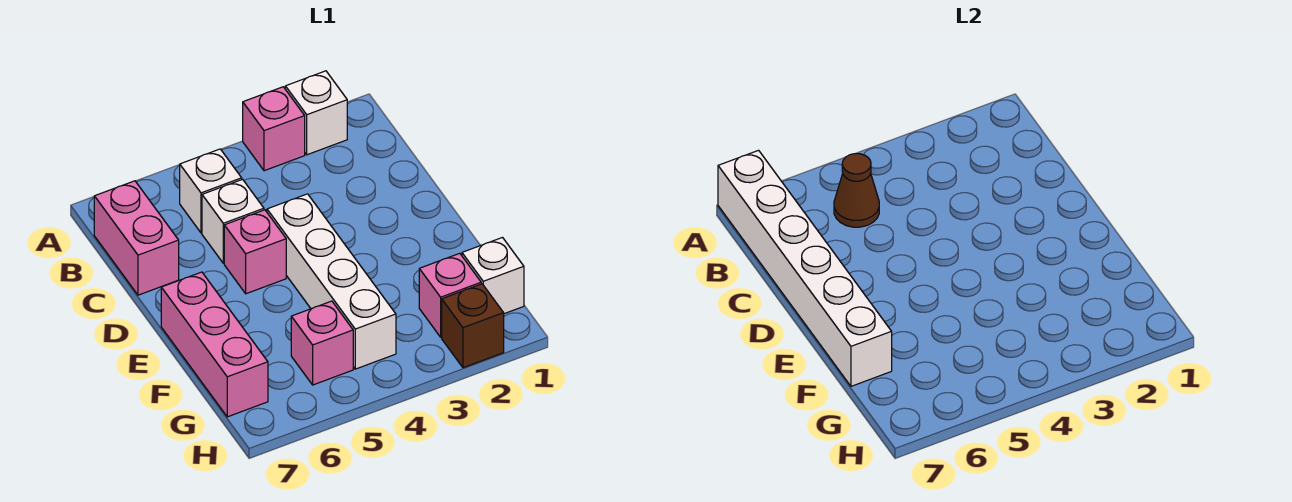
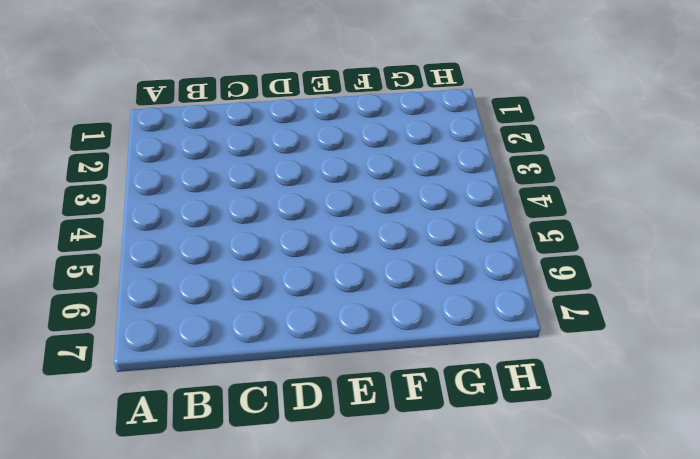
none -> white 1x1 brick [285,71,347,155]
none -> pink 1x1 brick [243,87,305,171]
none -> white 1x1 brick [180,149,242,233]

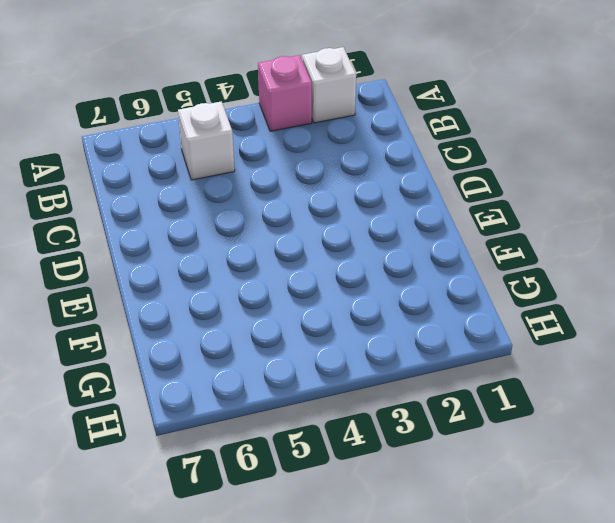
none -> pink 1x2 brick [94,181,179,295]
none -> white 1x1 brick [202,179,264,263]
none -> white 1x4 brick [267,194,396,369]

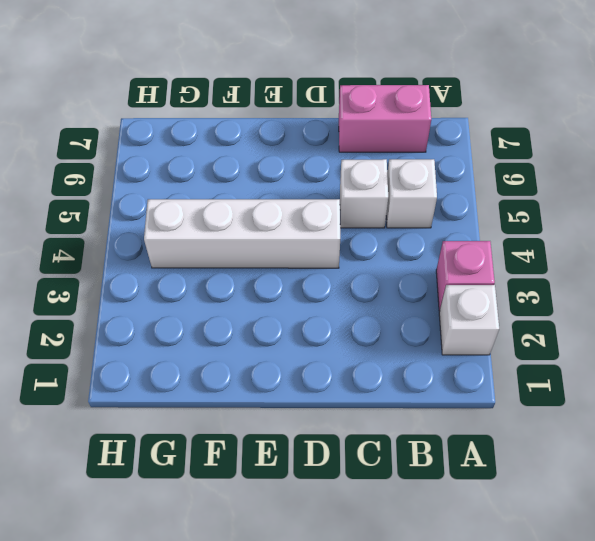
none -> pink 1x1 brick [224,210,286,294]
none -> pink 1x3 brick [161,272,268,417]
none -> white 1x1 brick [462,238,524,314]

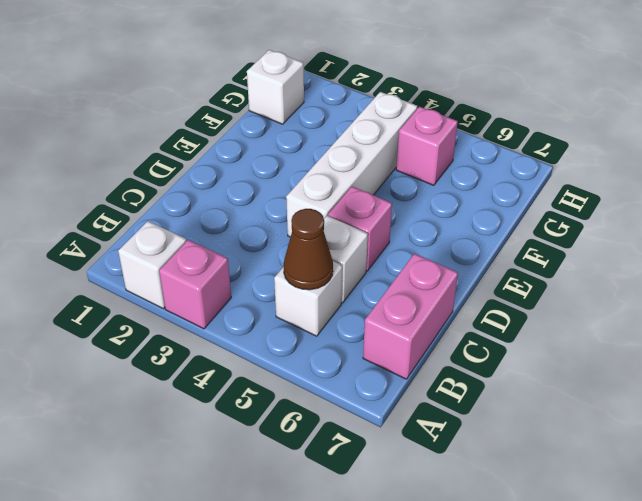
none -> pink 1x3 brick [161,272,268,417]
none -> pink 1x1 brick [419,253,481,337]
none -> brown 1x1 brick [442,284,504,368]

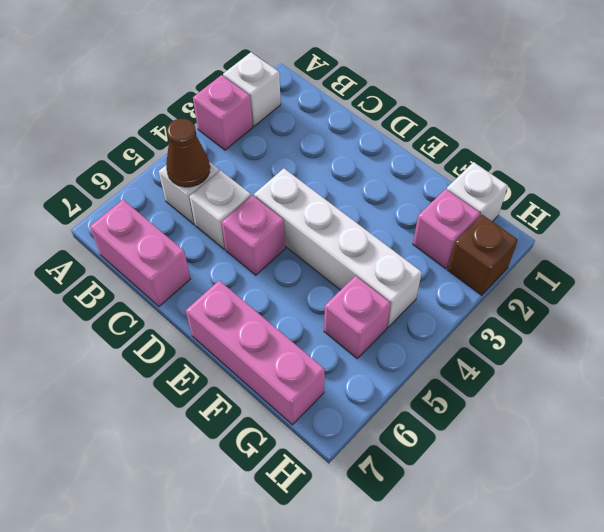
none -> white 1x6 brick [718,150,892,386]

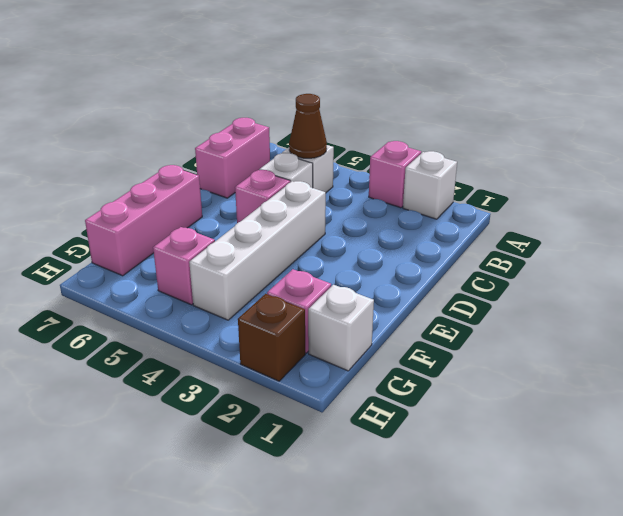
none -> white 1x6 brick [718,150,892,386]

